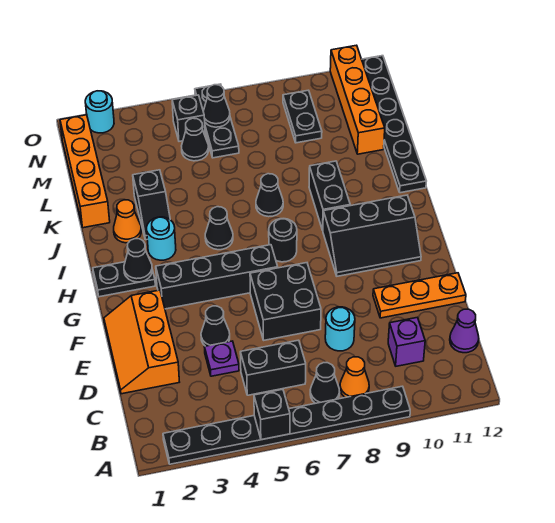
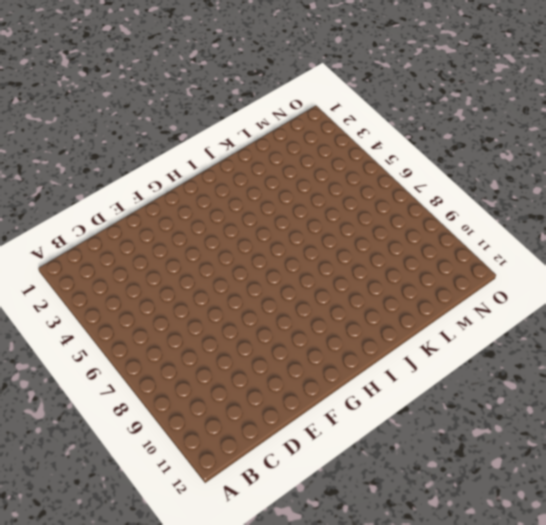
none -> black 1x8 plate [163,386,410,464]
none -> black 1x1 cone [310,363,339,403]
none -> orange 1x1 cone [340,357,369,398]
none -> black 1x2 brick [240,340,306,395]

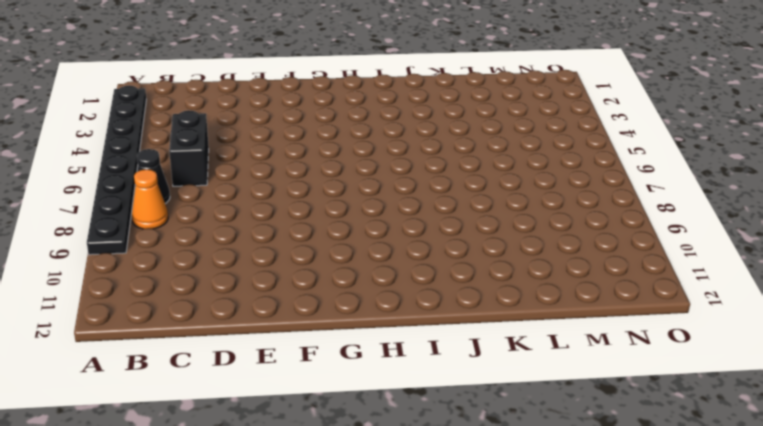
none -> purple 1x1 brick [388,318,425,366]
none -> purple 1x1 cone [450,309,479,353]
none -> orange 2x3 slope [104,290,179,394]
none -> purple 1x1 plate [205,341,239,376]

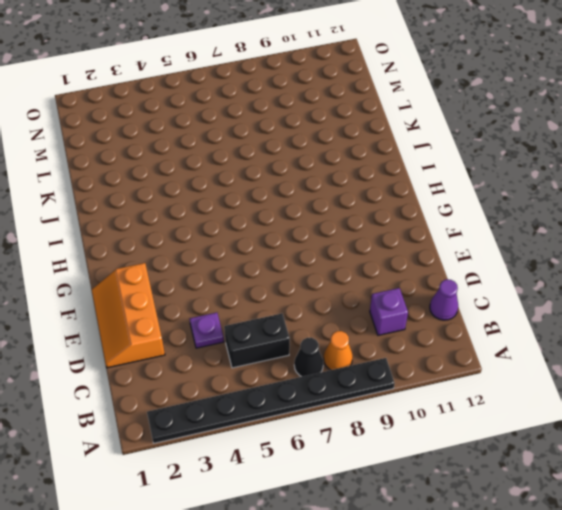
none -> cyan 1x1 round brick [325,307,355,351]
none -> black 1x1 cone [201,306,230,346]
none -> black 2x2 brick [250,263,321,340]
none -> orange 1x3 plate [373,273,466,318]

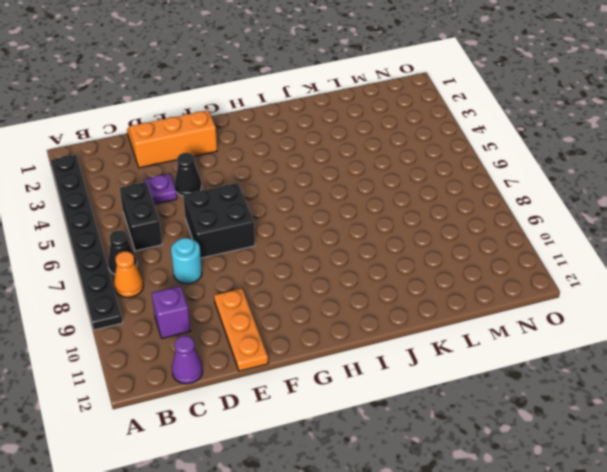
none -> black 1x4 brick [156,245,278,309]
none -> black 2x3 slope [323,195,421,276]
none -> black 1x2 plate [93,258,155,297]
none -> black 1x1 round brick [269,219,297,262]

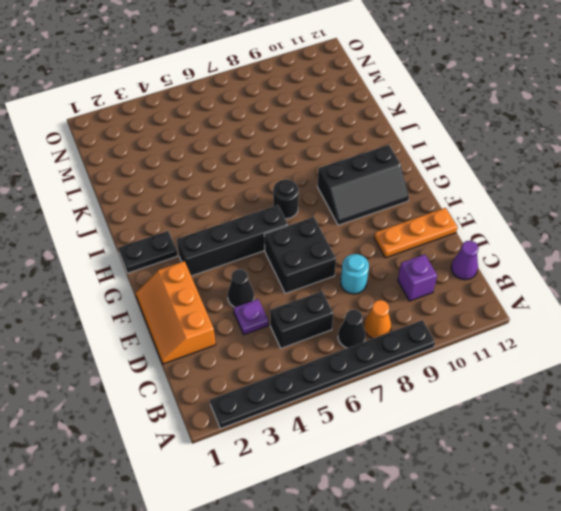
none -> cyan 1x1 round brick [147,217,176,260]
none -> black 1x1 cone [205,207,233,250]
none -> black 1x2 brick [309,161,350,230]
none -> orange 1x1 cone [114,200,141,243]

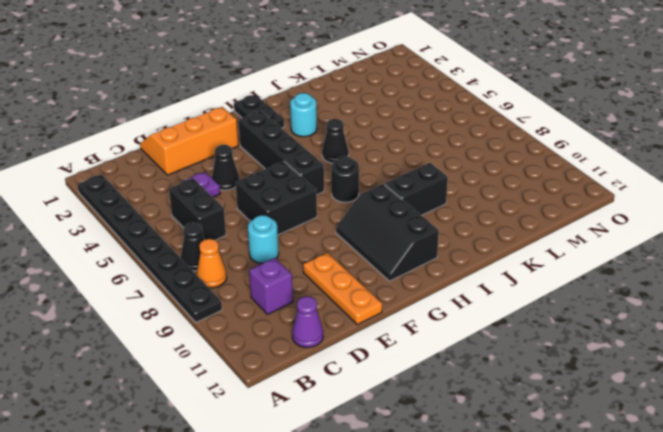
none -> orange 1x1 cone [114,200,141,243]
none -> black 1x2 slope [133,170,170,240]
none -> black 1x1 cone [256,174,283,217]
none -> black 1x6 plate [362,56,426,193]

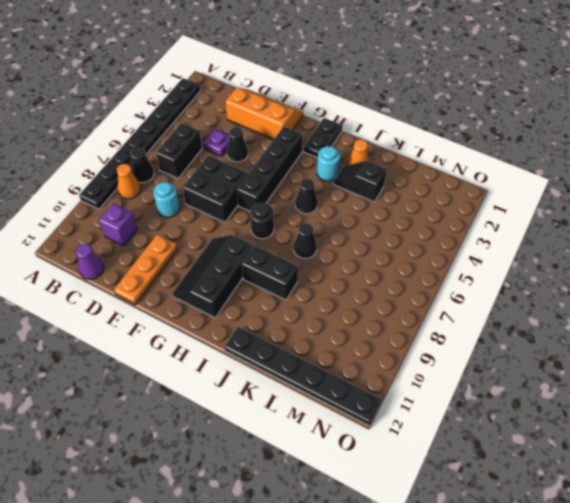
none -> orange 1x4 brick [60,115,110,228]
none -> orange 1x4 brick [330,45,385,154]
none -> black 1x1 cone [182,118,209,161]
none -> black 1x3 plate [195,84,239,158]

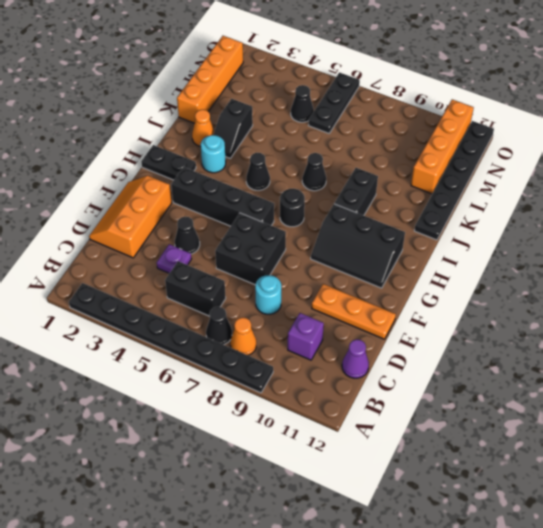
none -> black 1x2 plate [283,90,322,143]
none -> black 1x1 brick [172,95,205,141]
none -> cyan 1x1 round brick [85,91,114,133]
none -> black 1x1 brick [254,389,290,440]

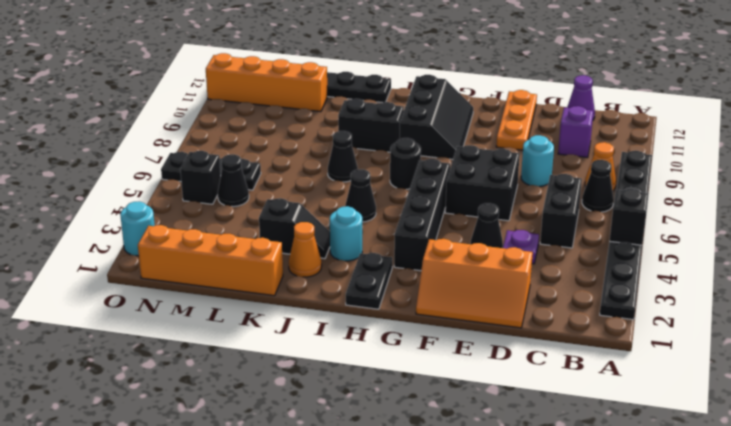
none -> black 1x2 plate [283,90,322,143]
none -> black 1x1 cone [124,239,152,282]
none -> black 1x1 cone [203,85,230,127]

